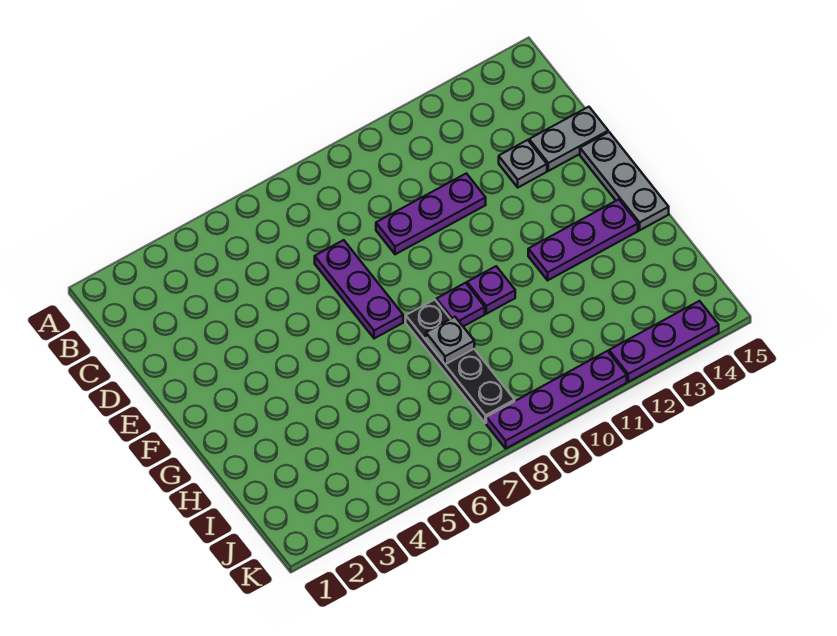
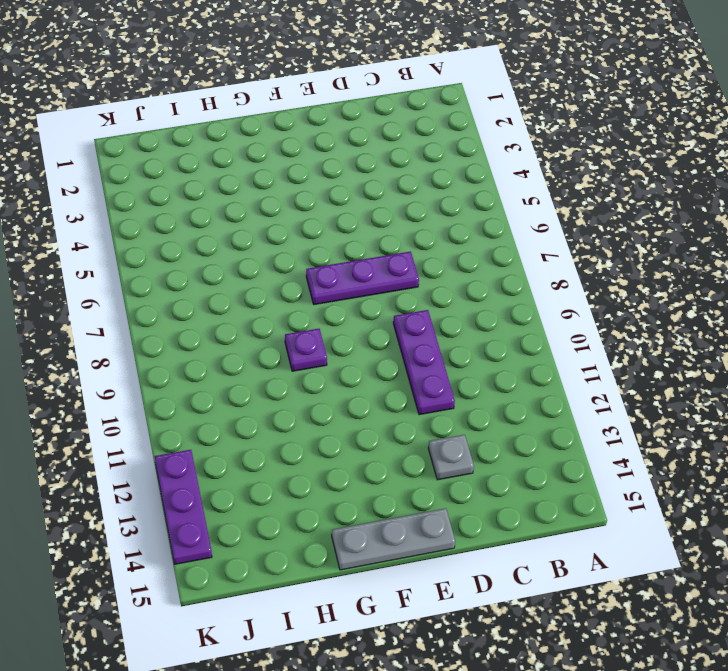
none -> grey 1x2 plate [529,107,608,171]
none -> black 1x4 plate [406,300,515,423]
none -> purple 1x1 plate [467,266,515,314]

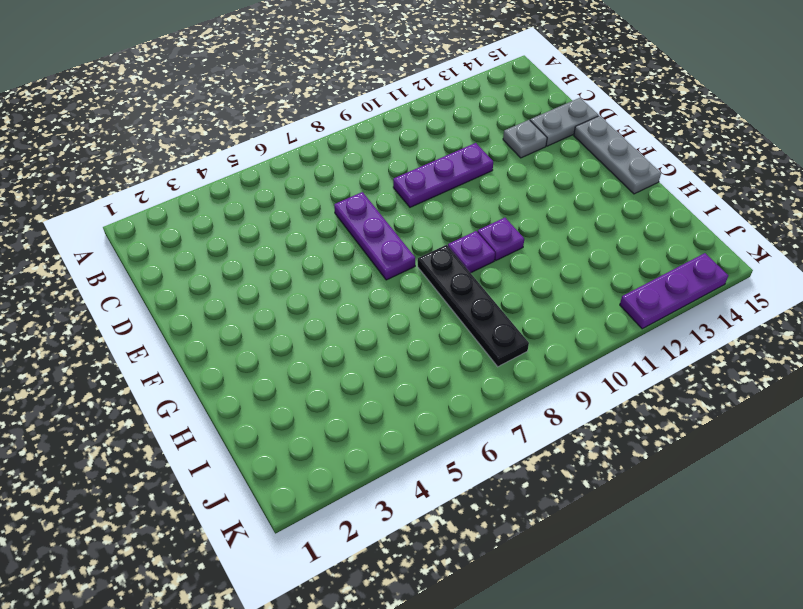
none -> purple 1x3 plate [528,199,638,280]
none -> purple 1x4 plate [486,351,627,448]
none -> grey 1x1 plate [426,317,474,364]

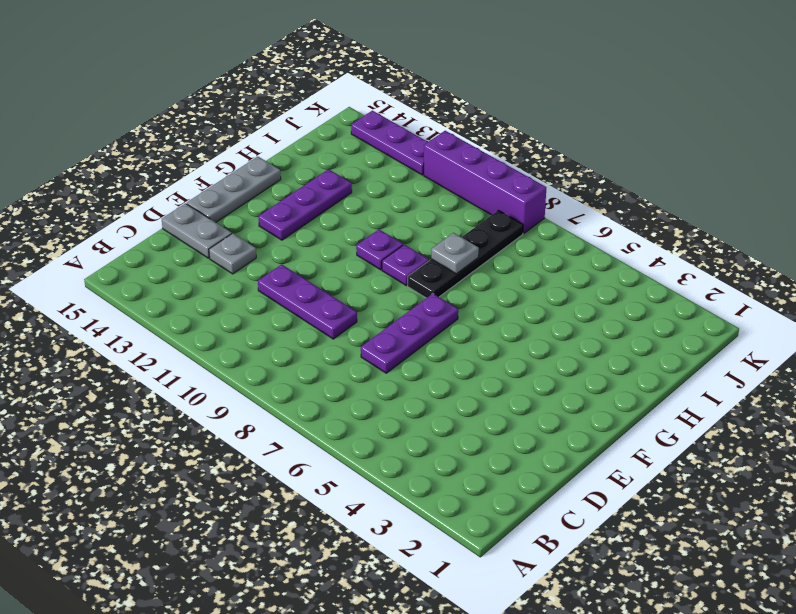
purple 1x3 plate [258,169,352,240] -> purple 1x3 plate turned to [528,199,638,280]
purple 1x4 brick [424,131,546,234] -> purple 1x4 plate [486,351,627,448]

